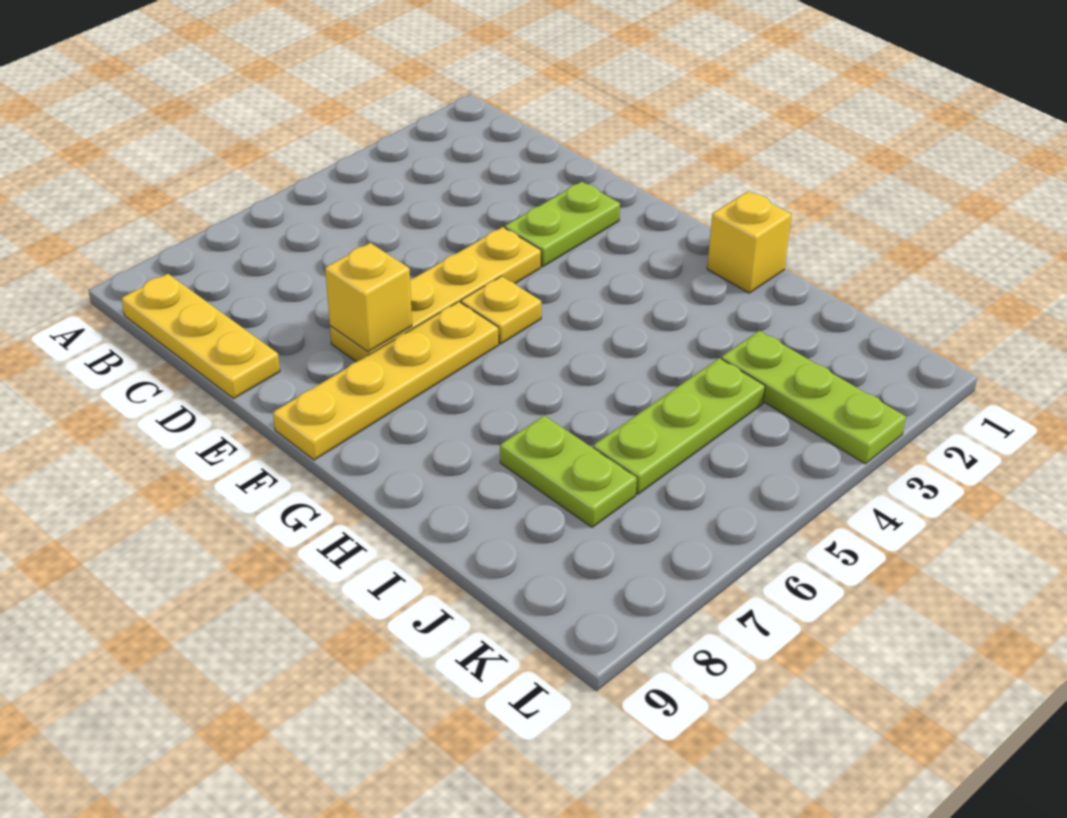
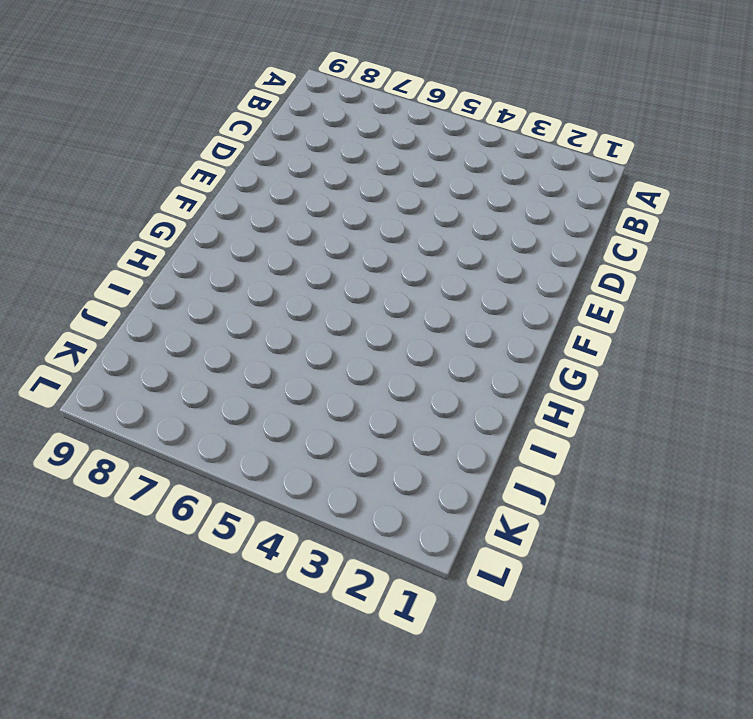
none -> yellow 1x3 plate [121,274,280,399]
none -> lime 1x2 plate [505,182,620,267]

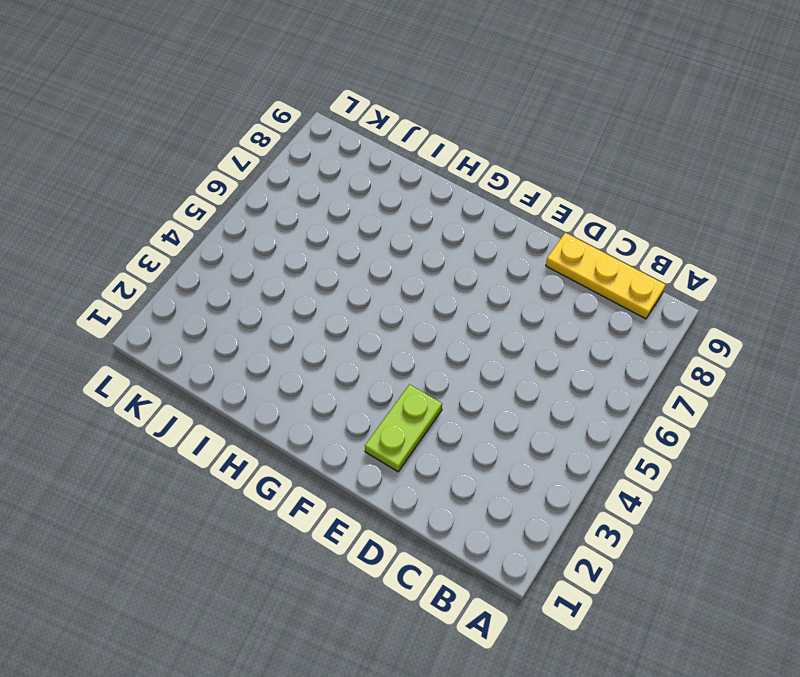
none -> yellow 1x4 plate [330,227,541,362]
none -> yellow 1x1 plate [461,276,541,344]

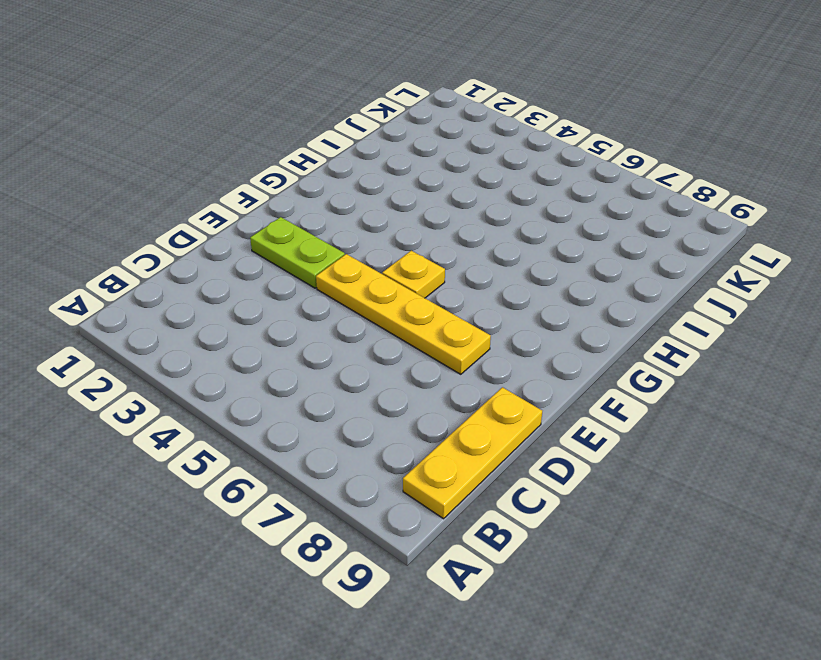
none -> yellow 1x4 plate [273,302,499,460]
none -> yellow 1x1 brick [707,191,791,293]

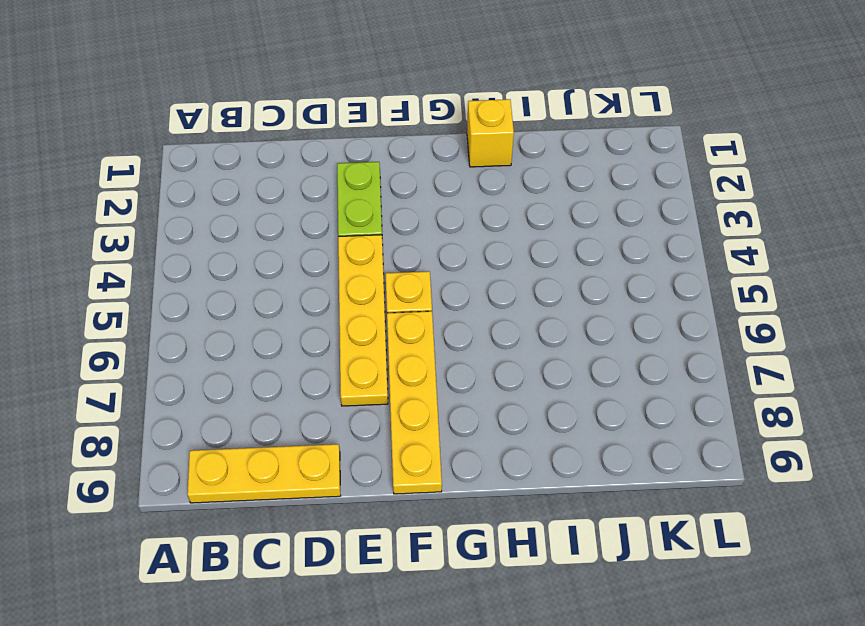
none -> lime 1x2 plate [500,416,637,527]
none -> lime 1x3 plate [721,331,906,464]

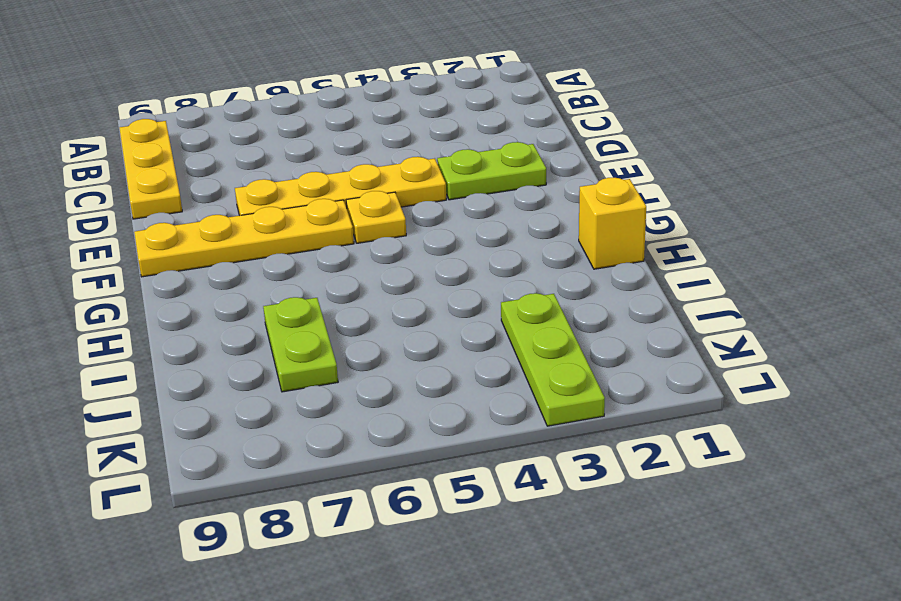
none -> lime 1x3 plate [593,358,765,494]
none -> yellow 1x1 brick [325,243,412,352]

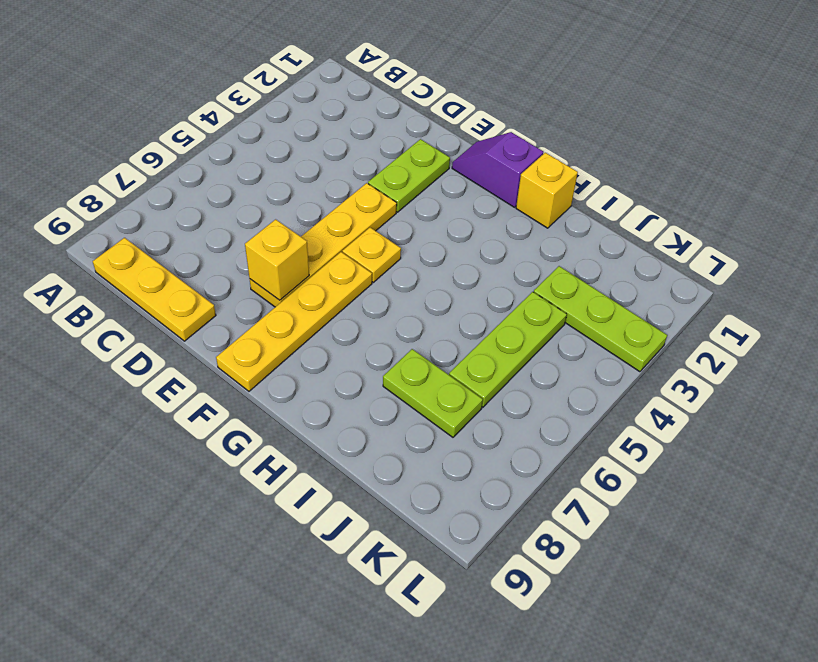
purple 1x2 slope [452,132,543,207] -> none

